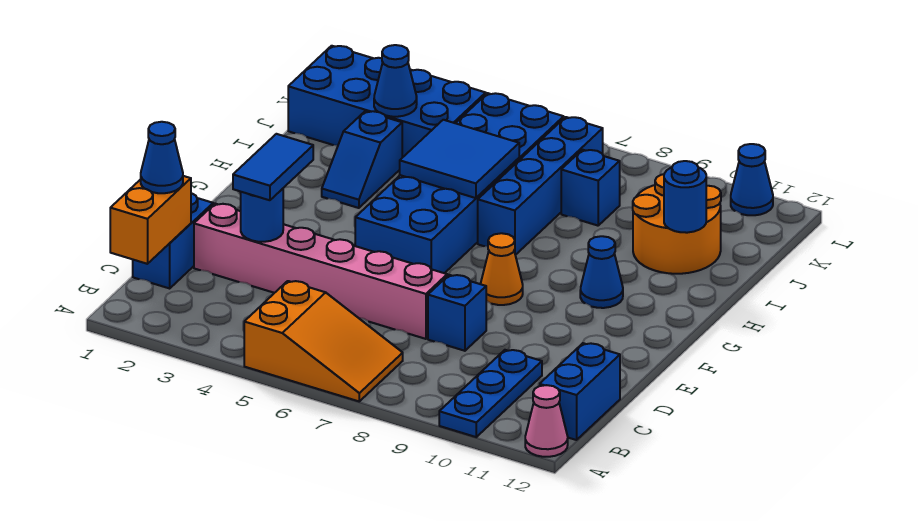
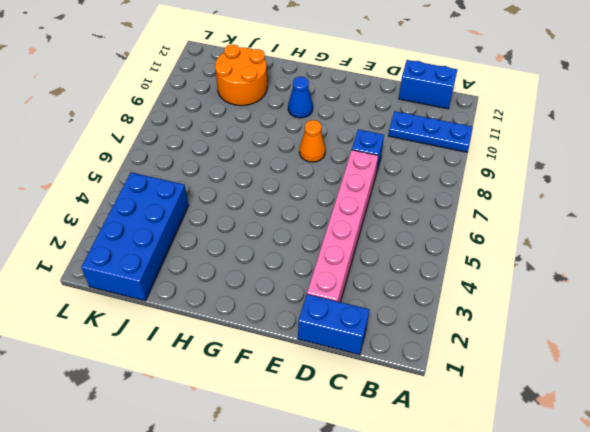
none -> orange 2x3 slope [244,281,403,401]
none -> pink 1x1 cone [525,385,568,457]
none -> blue 2x6 brick [355,93,564,273]

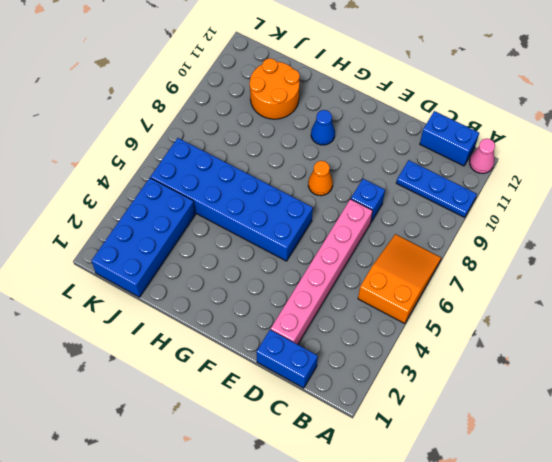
none -> blue 1x2 slope [322,111,402,208]
none -> blue 1x4 brick [478,117,603,255]
none -> blue 1x1 brick [561,150,620,226]

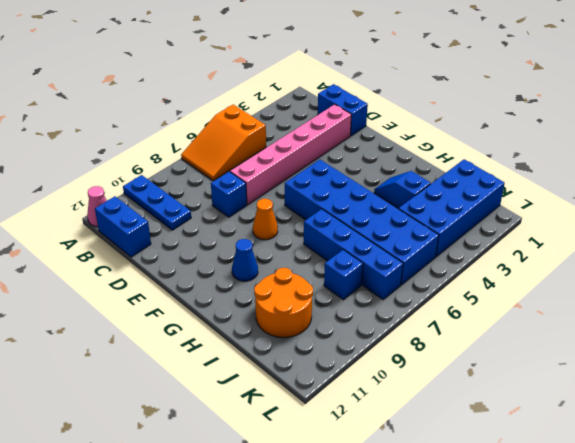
none -> blue 1x1 cone [731,144,773,215]
none -> orange 1x2 brick [110,176,191,264]
none -> blue 1x1 round brick [241,189,283,242]

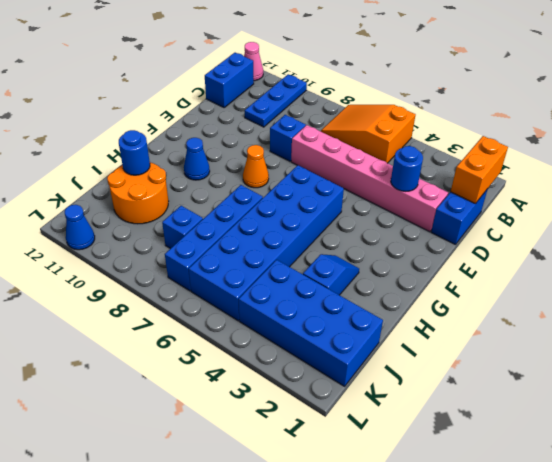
none -> blue 2x2 tile [400,120,519,198]
none -> blue 1x1 cone [374,45,417,117]
none -> blue 1x1 cone [141,122,183,193]

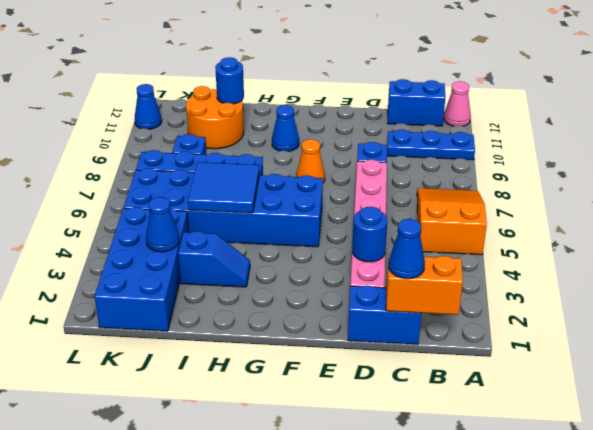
none -> blue 1x2 tile [233,134,313,200]

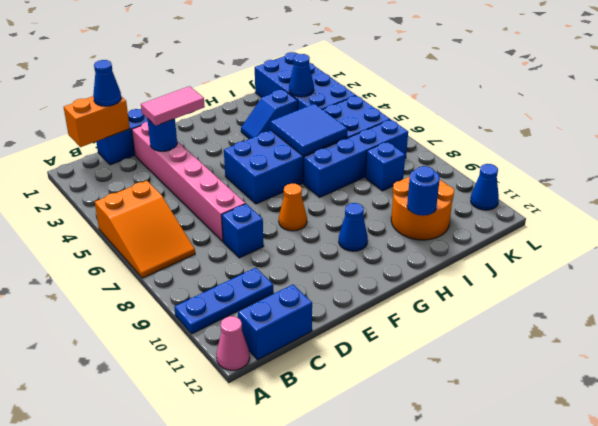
pink 1x2 tile [141,86,205,126] -> blue 1x2 tile [233,134,313,200]

